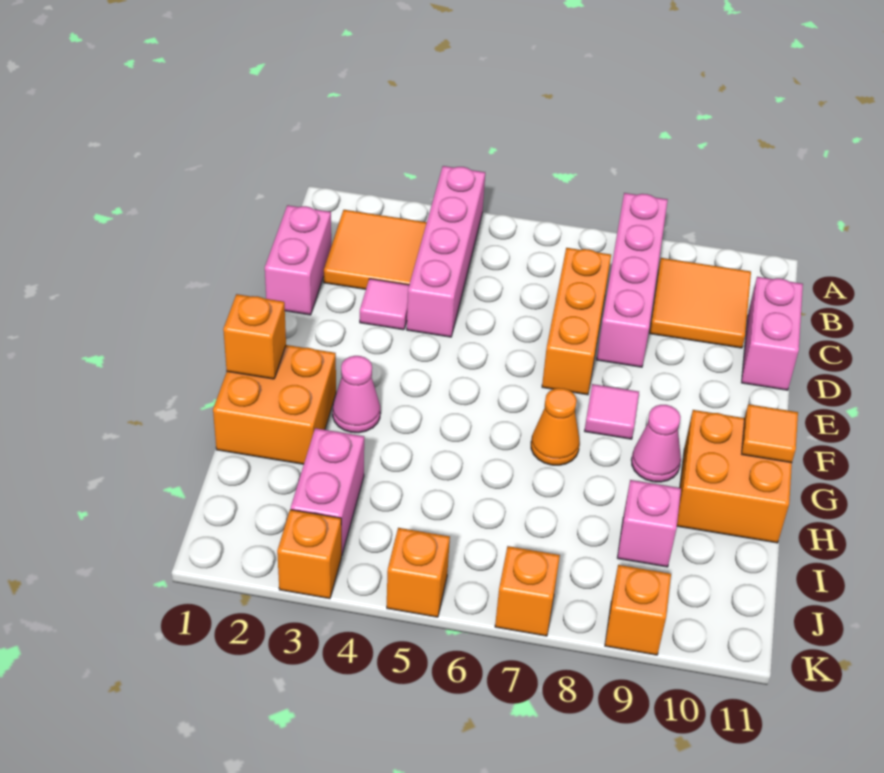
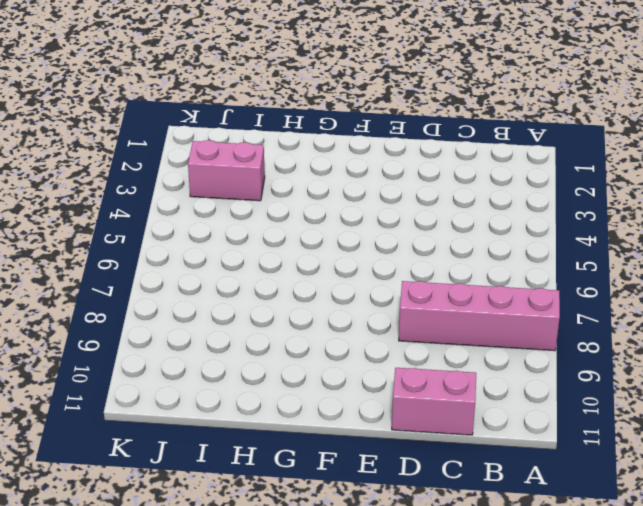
none -> pink 1x4 brick [407,166,485,337]
none -> orange 2x2 tile [324,210,427,289]
none -> orange 2x2 tile [650,258,751,348]

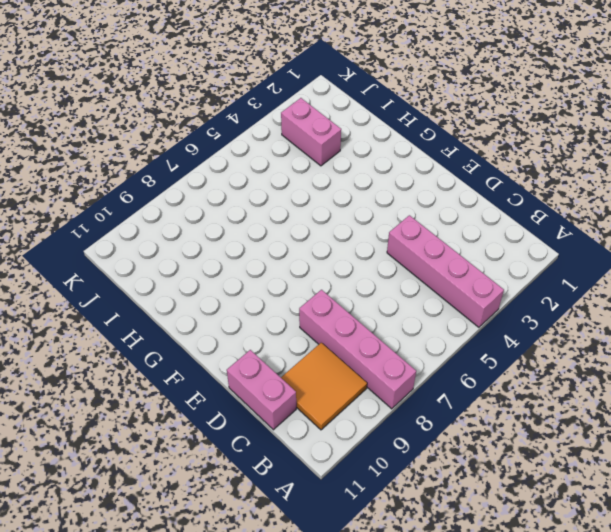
none -> orange 2x2 tile [324,210,427,289]
none -> pink 1x2 brick [265,205,331,315]
none -> orange 1x3 brick [542,248,611,395]

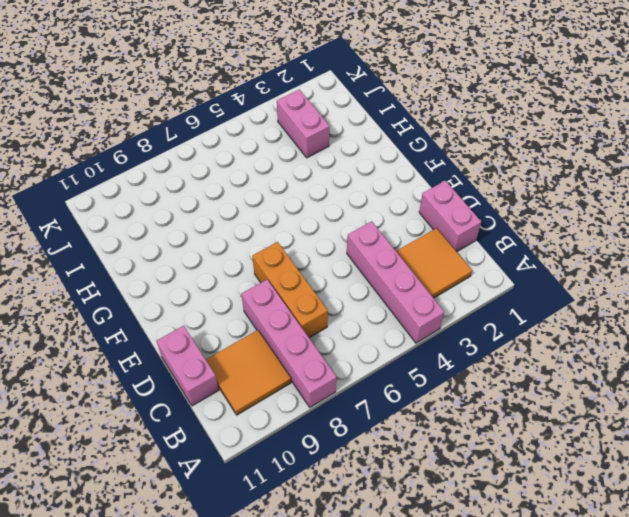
none -> pink 1x1 tile [360,279,409,330]
none -> pink 1x1 tile [585,384,639,439]
none -> orange 2x2 brick [213,345,336,464]

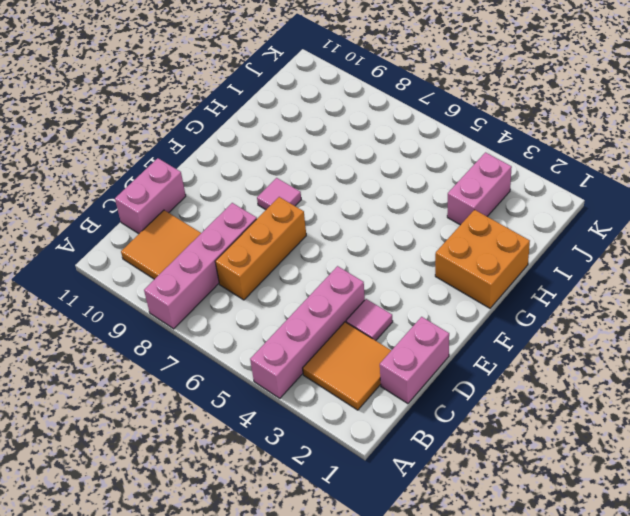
none -> pink 1x1 cone [333,356,380,433]
none -> orange 1x1 cone [531,388,580,465]
none -> pink 1x1 cone [631,405,681,482]

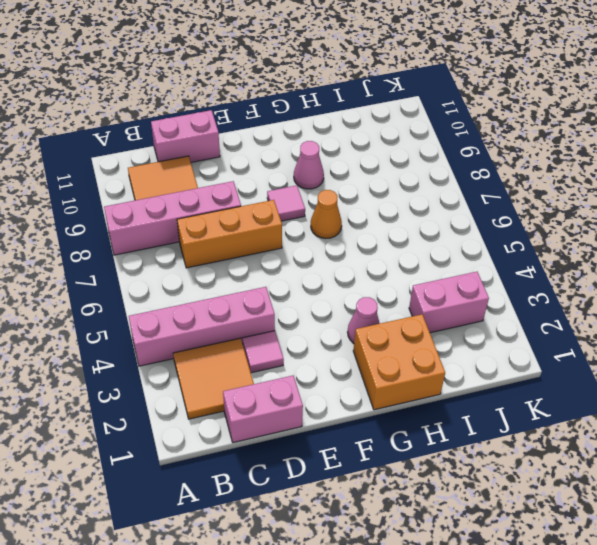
none -> orange 2x2 brick [677,410,792,543]
none -> pink 1x1 brick [617,480,681,567]
none -> orange 1x1 brick [277,509,341,599]

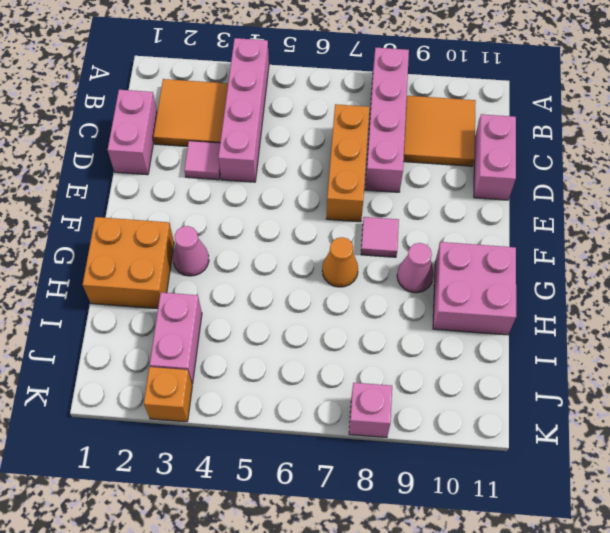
pink 2x2 brick [433,242,516,335] -> orange 2x2 brick [677,410,792,543]
pink 1x1 brick [349,383,392,437] -> pink 1x1 brick moved to [617,480,681,567]
none -> orange 1x1 brick [387,528,450,617]
none -> orange 1x1 brick [495,546,560,636]
none -> orange 1x1 brick [605,565,671,655]

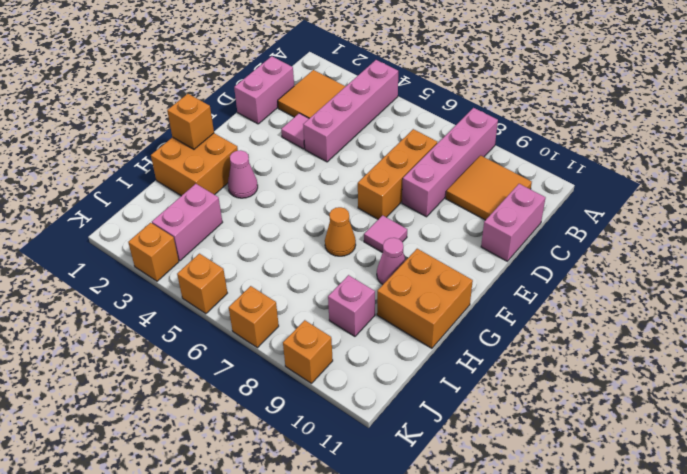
none -> orange 1x1 tile [742,404,798,463]

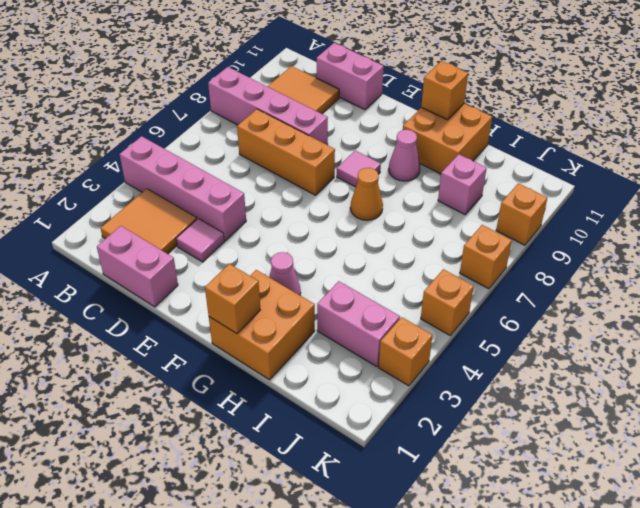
orange 1x1 brick [421,61,468,120] -> orange 1x1 tile [742,404,798,463]

